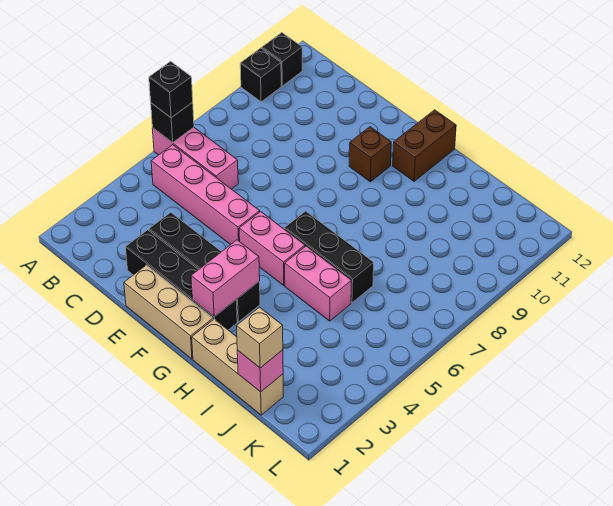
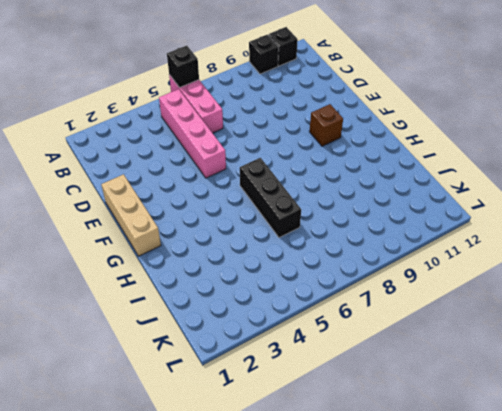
none -> black 1x4 brick [125,230,237,330]
none -> black 1x4 brick [149,212,260,322]
none -> pink 1x2 brick [239,212,305,285]

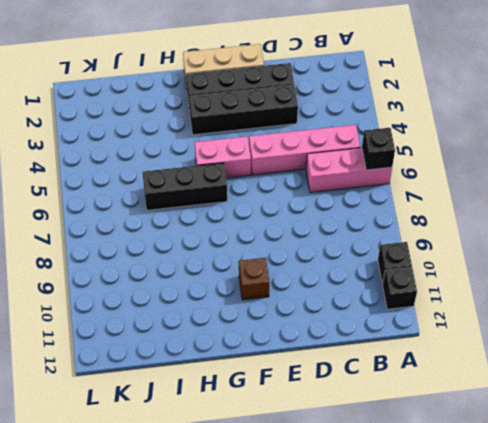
none -> brown 1x2 brick [393,110,456,181]
none -> tan 1x3 brick [192,319,284,415]
none -> pink 1x2 brick [285,246,351,321]

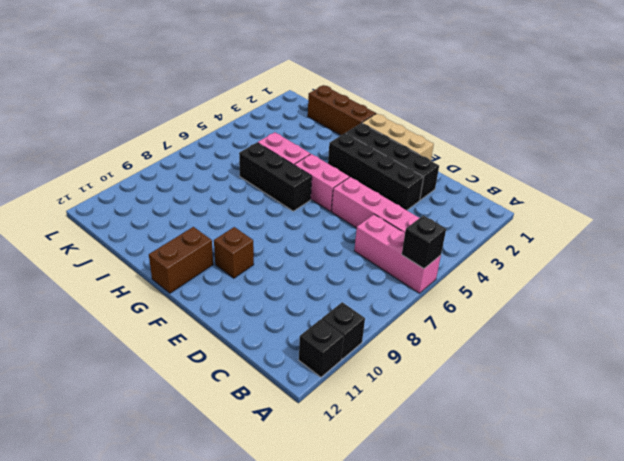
brown 1x3 brick [308,85,376,135] -> tan 1x3 brick [192,319,284,415]
none -> pink 1x2 brick [191,240,260,317]
none -> pink 1x1 brick [237,350,283,392]
none -> black 1x1 brick [149,61,193,118]

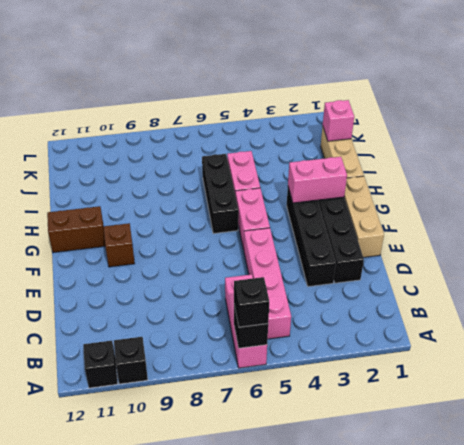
none -> tan 1x1 brick [237,307,283,368]

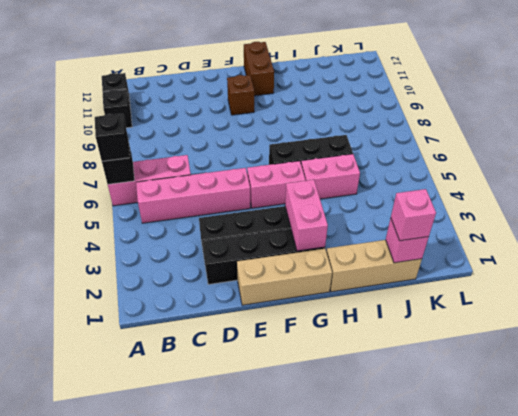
pink 1x1 brick [391,189,436,241] -> tan 1x1 brick [237,307,283,368]

